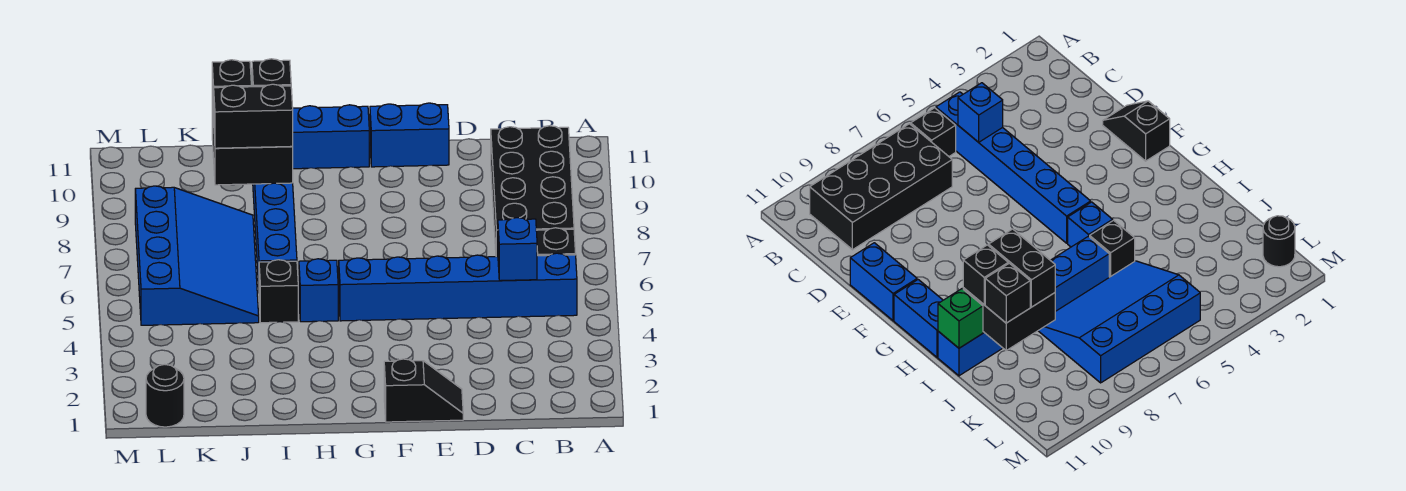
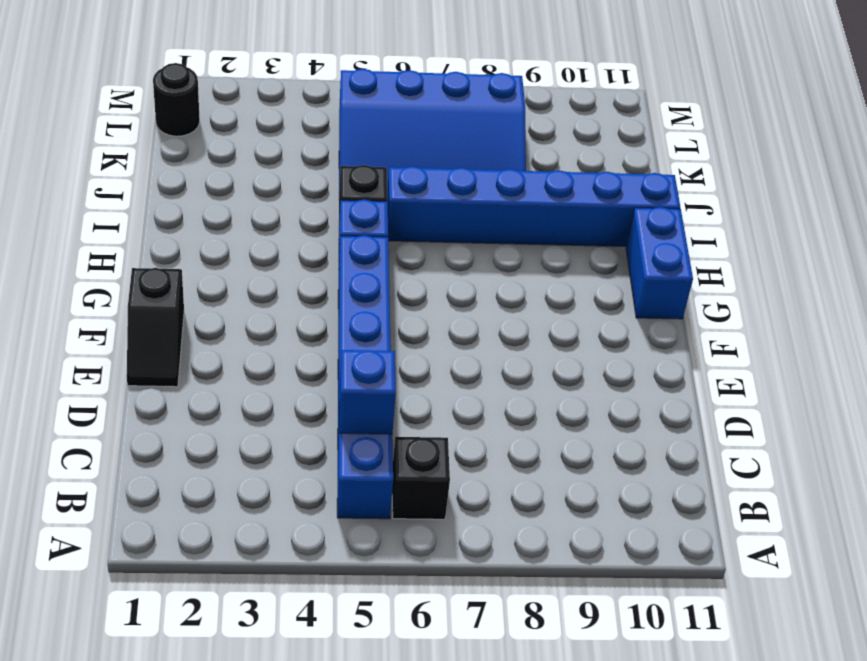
none -> black 2x4 brick [491,126,574,257]
none -> blue 1x2 brick [370,103,449,167]
none -> black 2x2 brick [212,104,293,185]

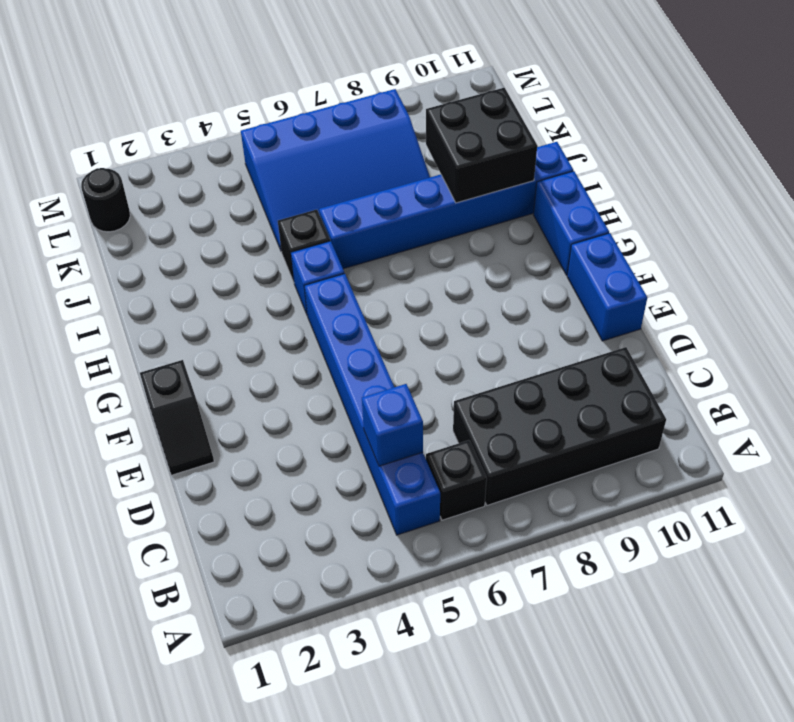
none -> green 1x1 brick [938,289,983,348]
none -> black 1x2 brick [213,84,293,148]
none -> black 1x1 brick [252,59,291,87]

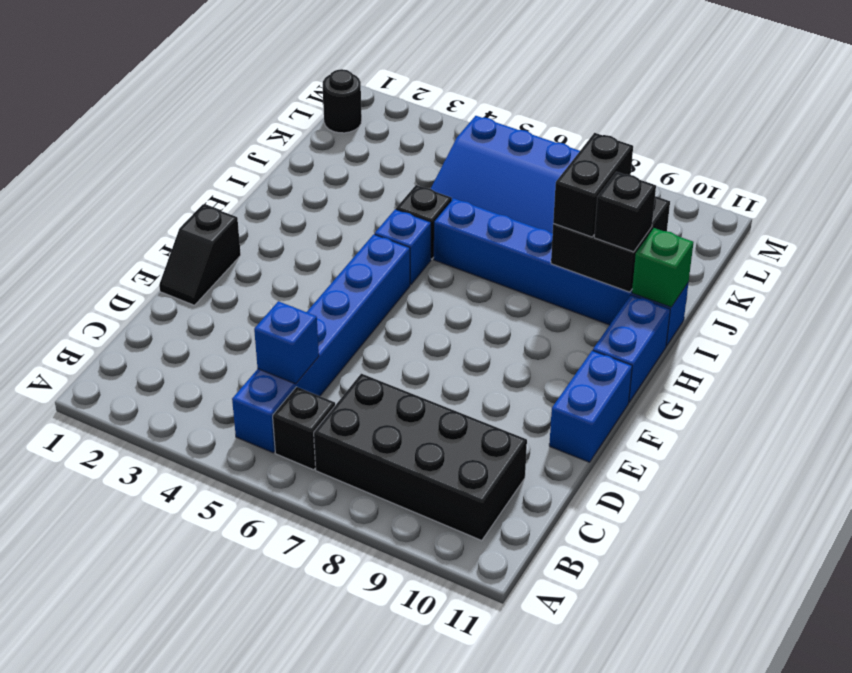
none -> black 1x1 brick [212,60,251,121]

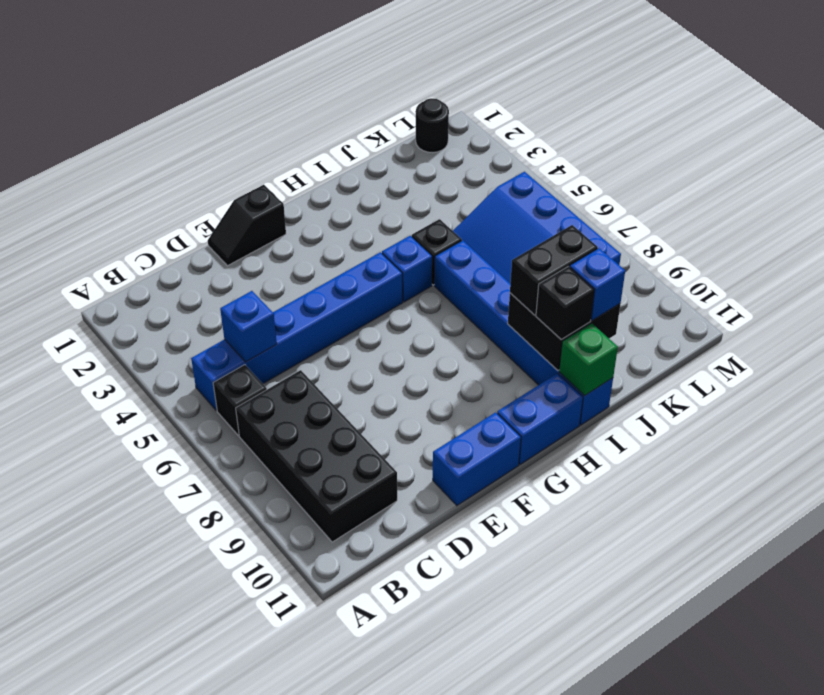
blue 1x1 brick [570,248,625,320] -> black 1x1 brick [212,60,251,121]

